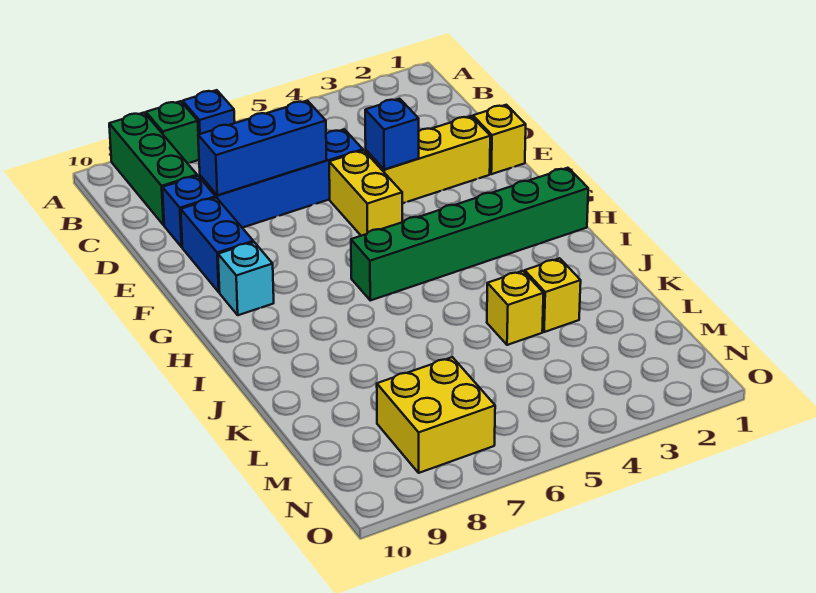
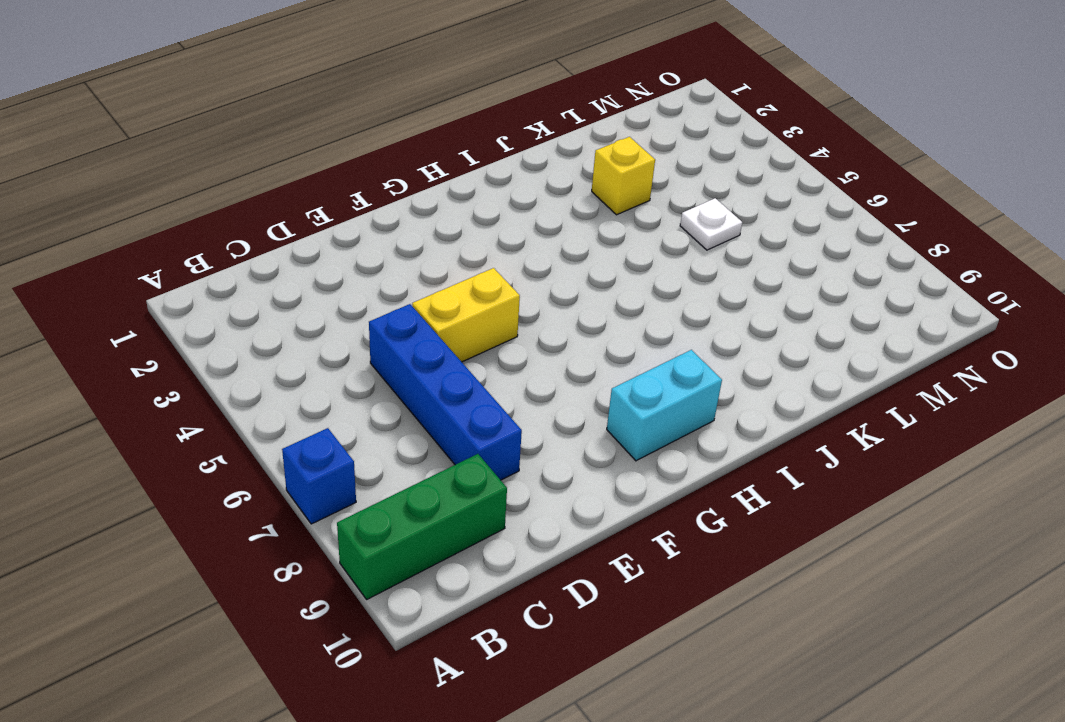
cyan 1x2 brick [607,350,722,461] -> cyan 1x1 brick [218,242,274,315]
white 1x1 plate [680,198,742,250] -> none
none -> green 1x1 brick [146,101,199,163]
none -> blue 1x1 brick [162,176,216,247]
none -> yellow 1x1 brick [473,105,526,174]

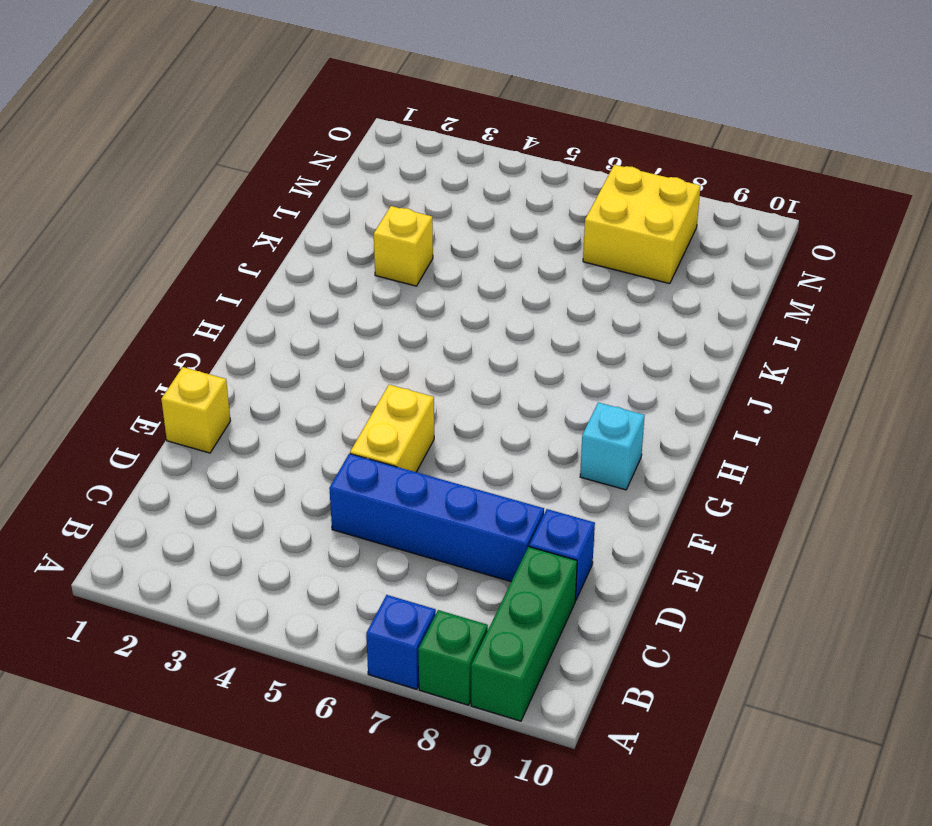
none -> yellow 1x3 brick [366,116,490,203]
none -> blue 1x2 brick [181,198,253,292]
none -> green 1x6 brick [351,168,588,300]

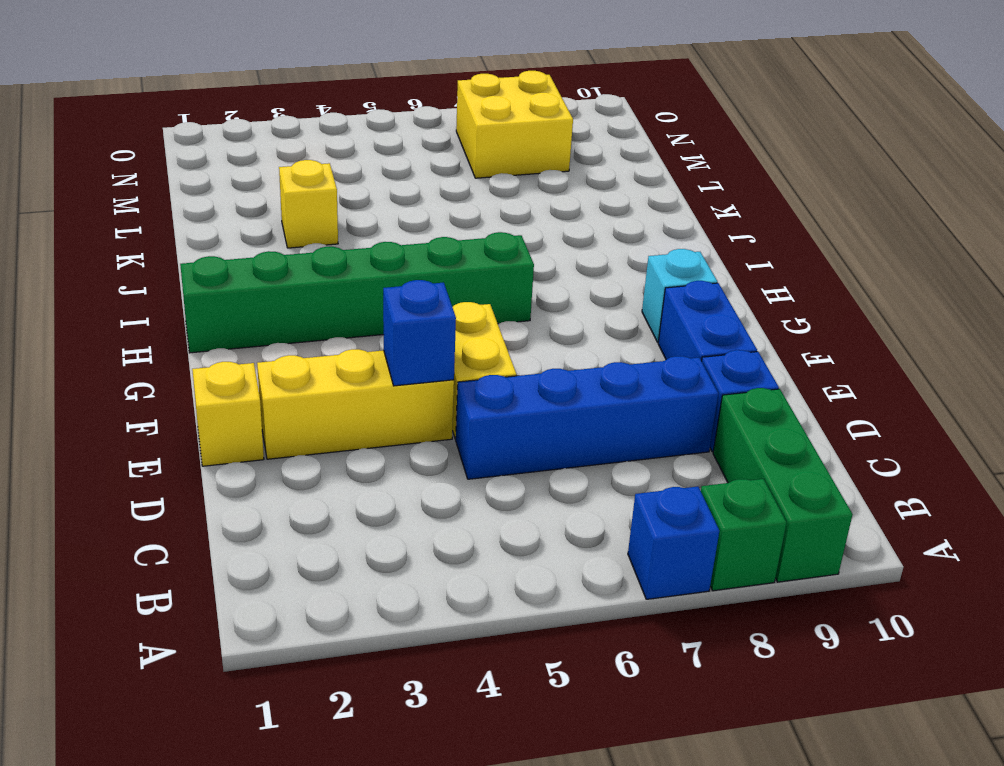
none -> yellow 1x1 brick [487,271,543,345]
none -> blue 1x3 brick [198,101,327,195]

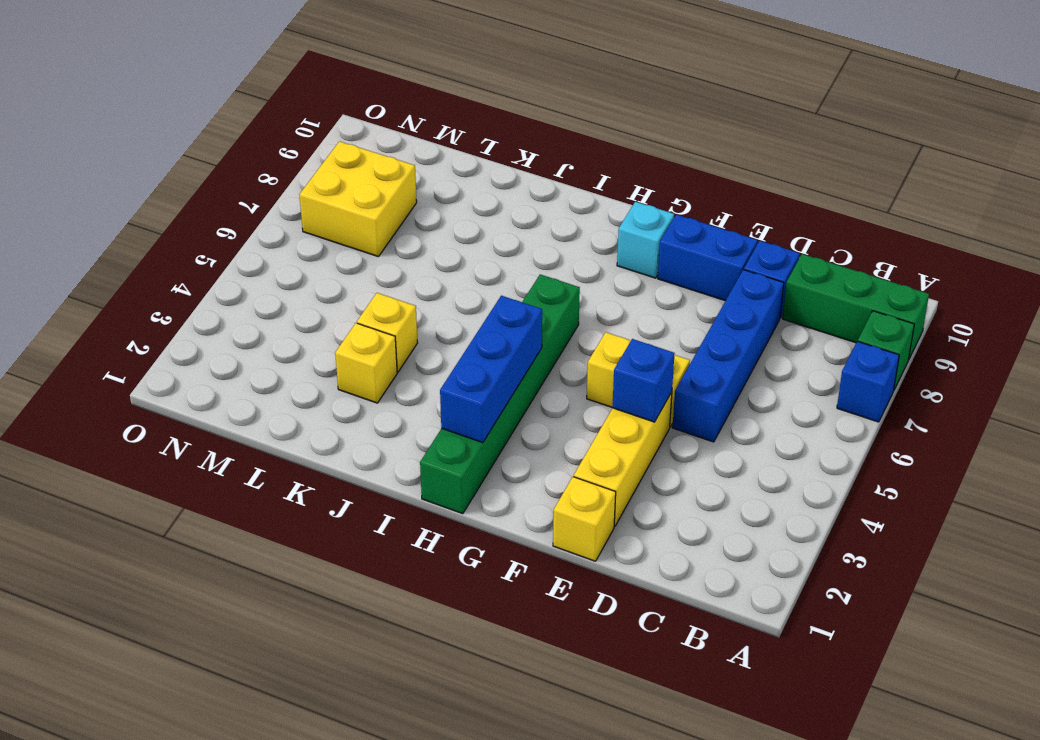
blue 1x3 brick [440,296,542,443] -> blue 1x3 brick moved to [198,101,327,195]

